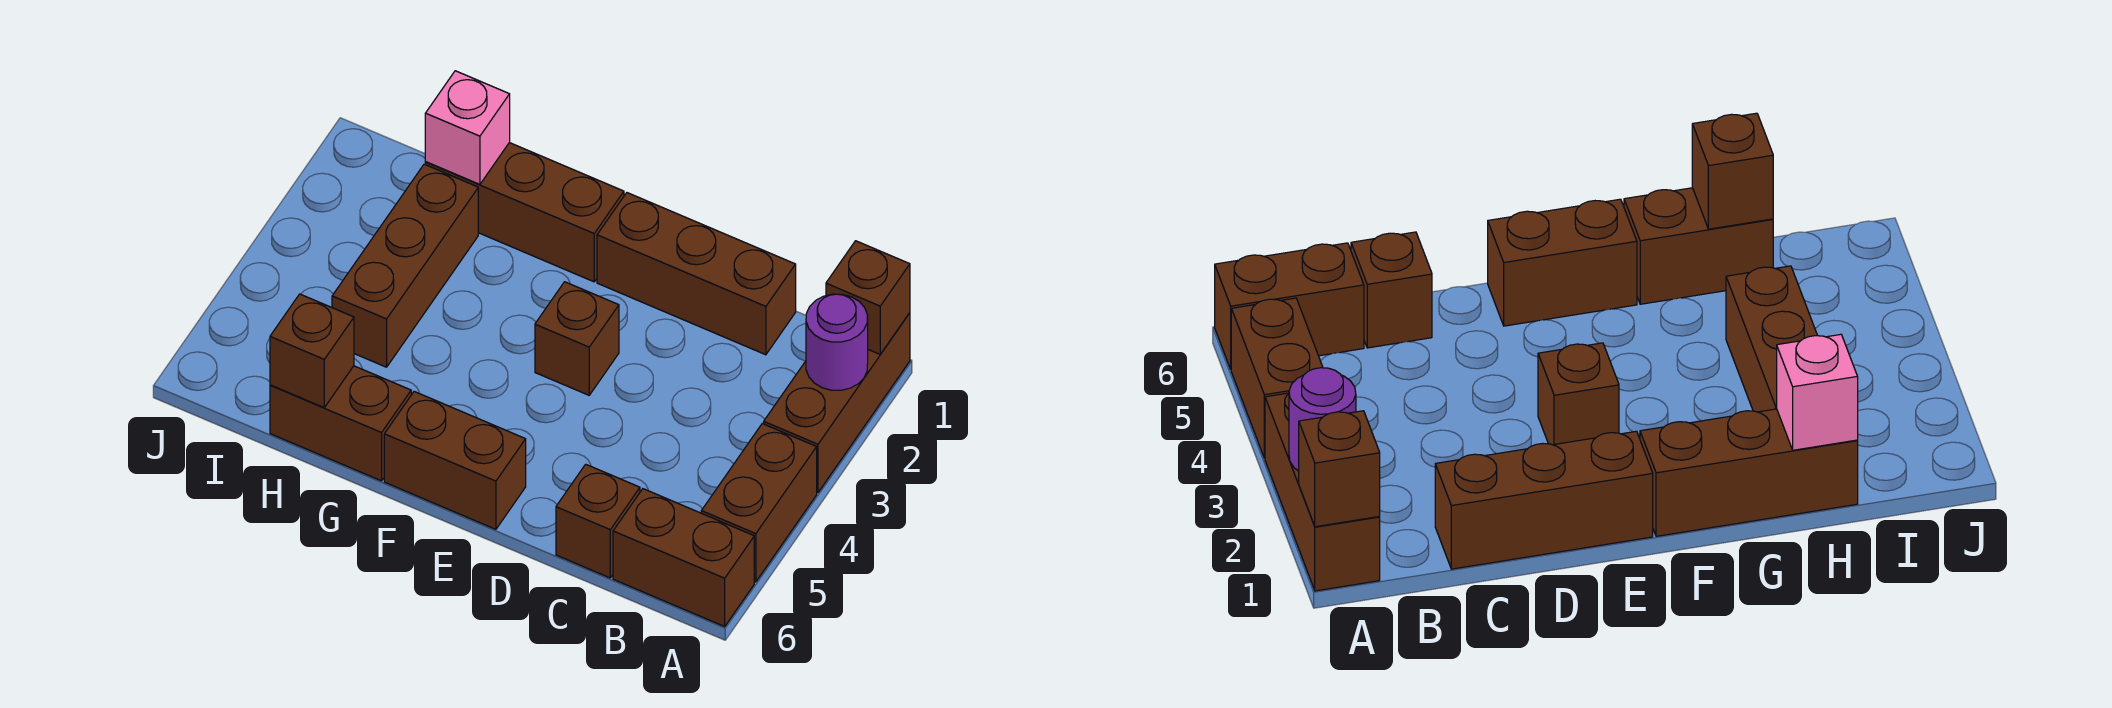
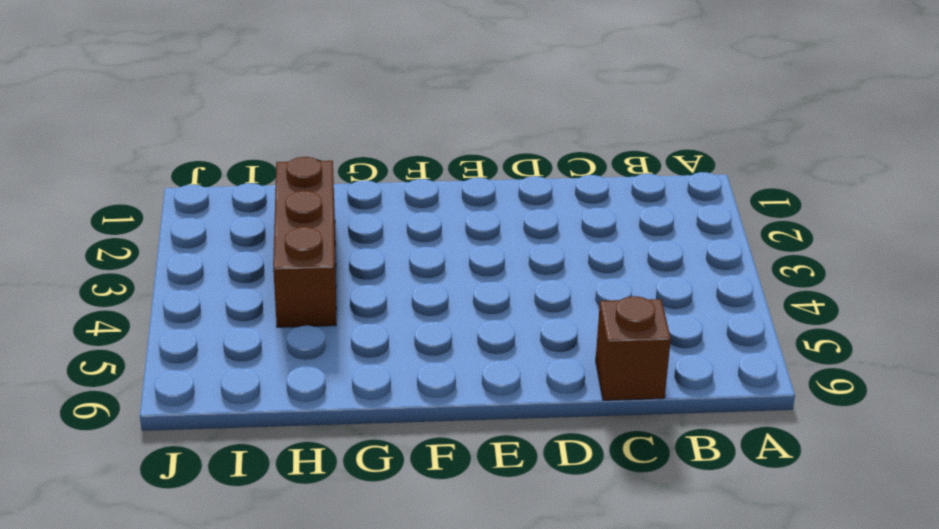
none -> brown 1x3 brick [764,313,910,492]
none -> brown 1x2 brick [701,424,817,582]
none -> brown 1x2 brick [613,489,754,626]

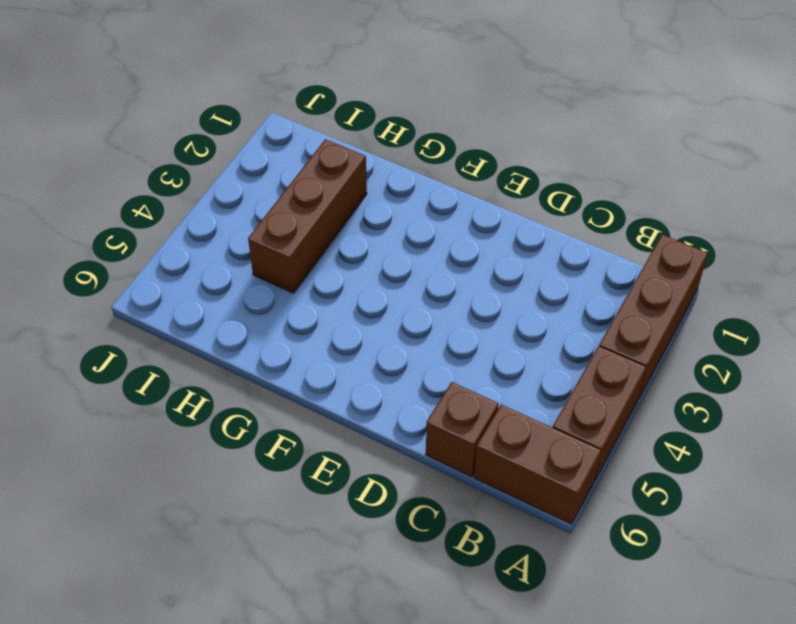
none -> brown 1x3 brick [597,193,796,355]
none -> brown 1x1 brick [535,282,619,395]
none -> brown 1x2 brick [384,392,526,529]

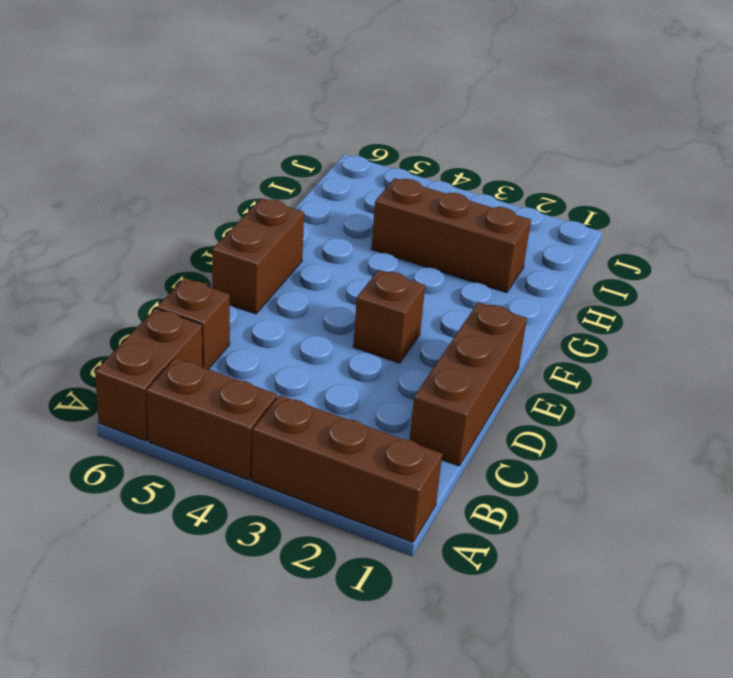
none -> brown 1x3 brick [425,143,624,282]
none -> brown 1x2 brick [270,366,411,481]
none -> brown 1x1 brick [826,241,910,354]

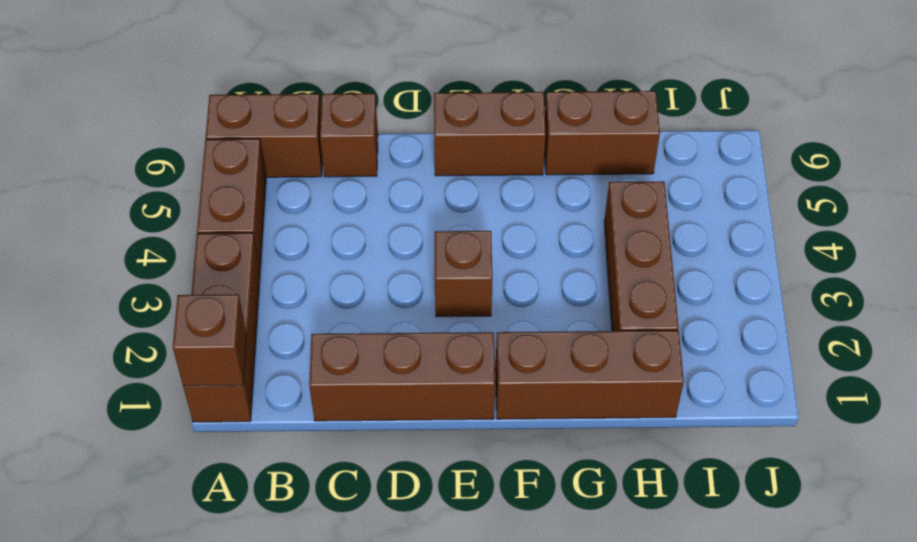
none -> purple 1x1 round brick [806,294,868,390]
none -> pink 1x1 brick [425,71,510,184]
none -> brown 1x1 brick [270,294,354,407]

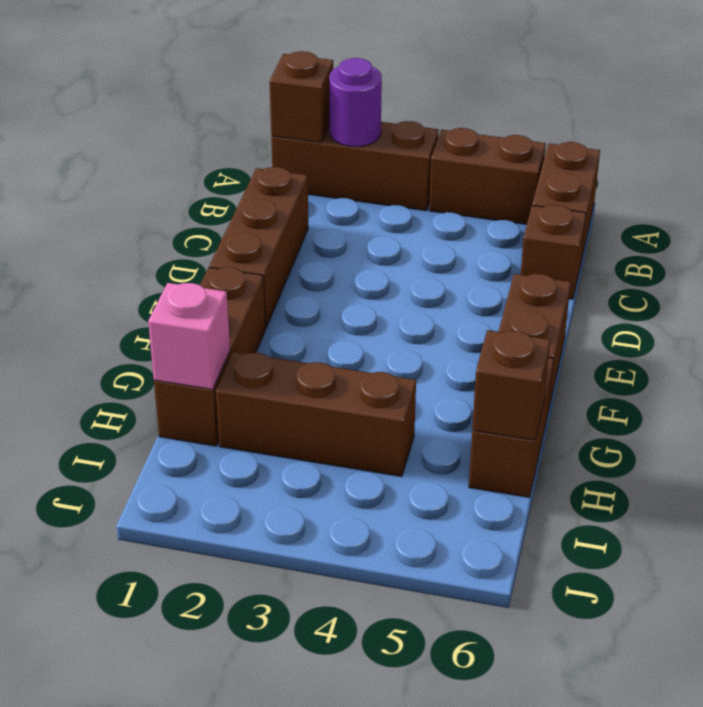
none -> brown 1x1 brick [535,282,619,395]

